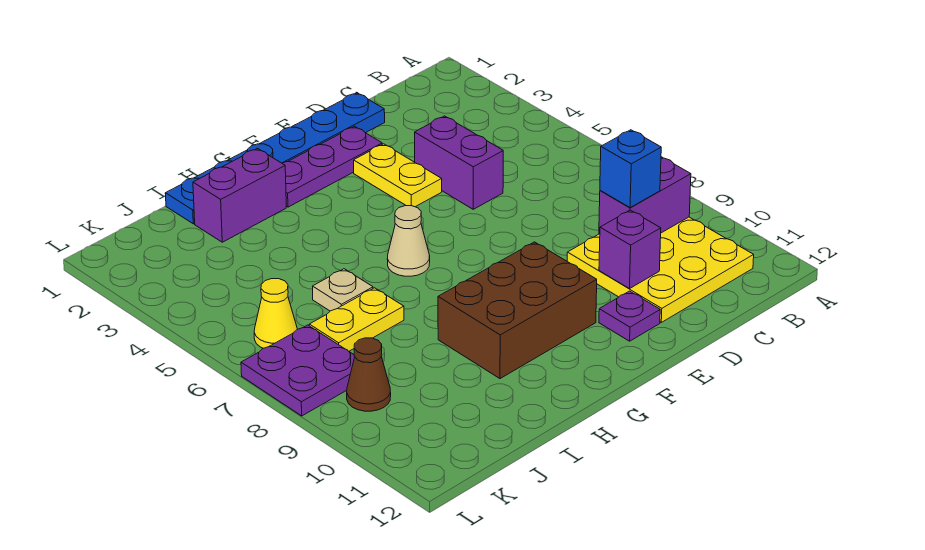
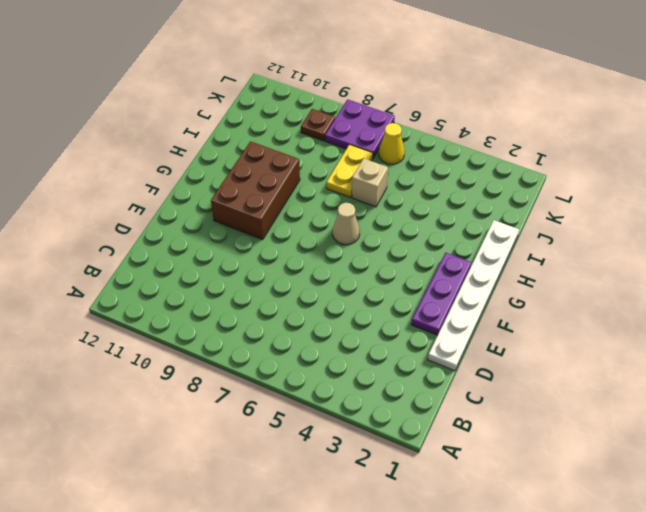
white 1x6 plate [428,220,519,371] -> blue 1x6 plate [165,93,385,224]
tan 1x1 brick [352,158,388,207] -> tan 1x1 plate [313,269,373,311]
brown 1x1 plate [301,109,335,141] -> brown 1x1 cone [347,338,391,411]
none -> yellow 3x3 plate [567,217,754,322]
none -> purple 1x2 brick [415,116,503,209]
none -> yellow 1x2 plate [354,144,442,207]

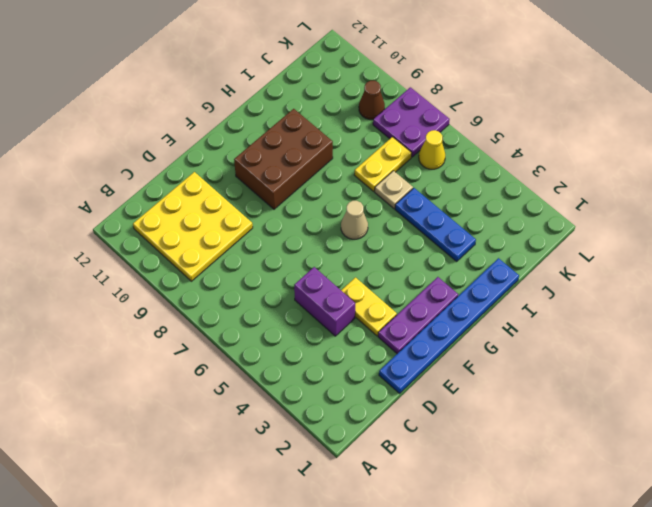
blue 1x3 plate [395,188,476,261] -> none
none -> purple 1x1 plate [599,291,660,341]
none -> purple 1x2 brick [193,148,286,242]
none -> purple 1x2 brick [599,157,691,234]

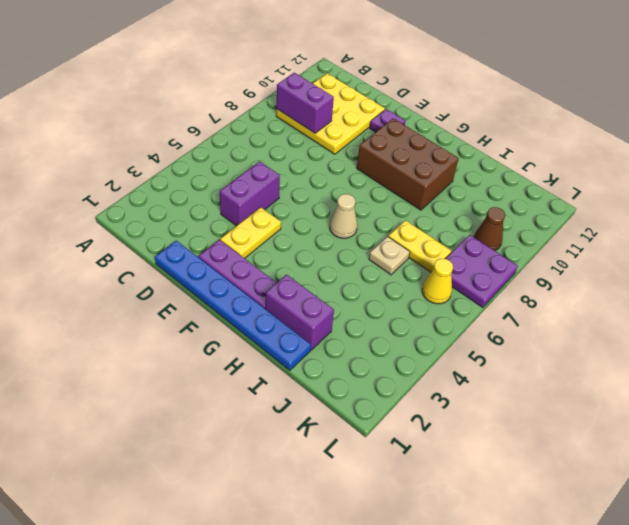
none -> purple 1x1 brick [599,210,661,289]
none -> blue 1x1 brick [600,130,661,207]

